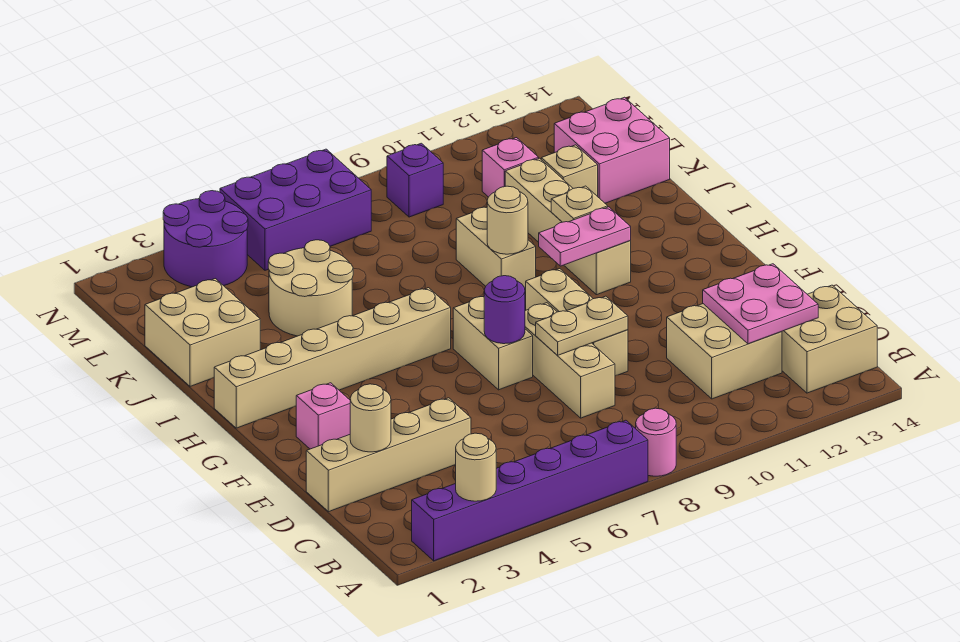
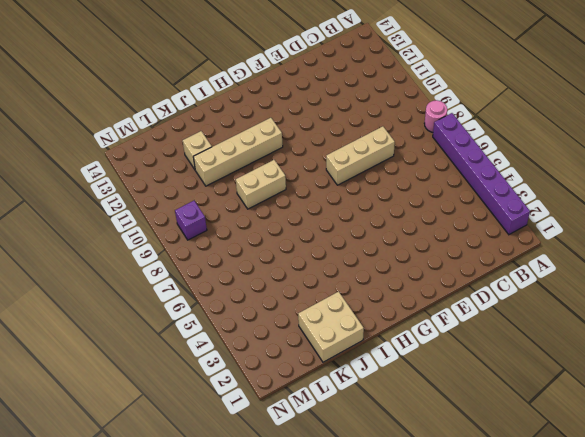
none -> tan 2x2 brick [782,285,877,393]
none -> tan 2x2 brick [667,304,782,399]
none -> tan 1x4 brick [306,398,471,512]

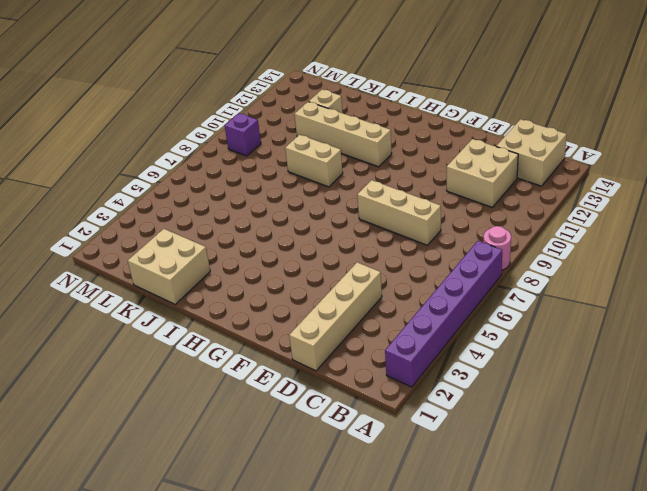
none -> tan 1x3 brick [526,269,628,376]
none -> pink 1x1 brick [296,383,350,449]
none -> tan 1x2 brick [453,297,533,390]

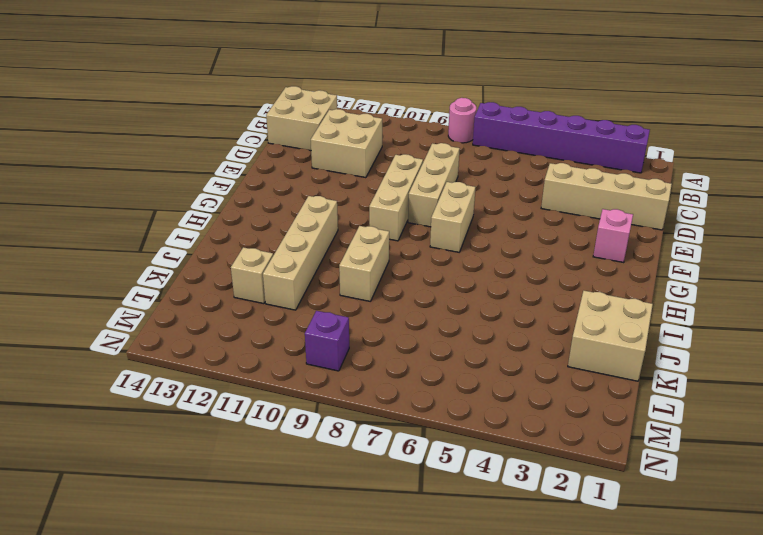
none -> tan 1x6 brick [214,288,451,428]
none -> tan 2x2 round brick [268,240,353,336]
none -> pink 2x2 brick [554,97,670,203]

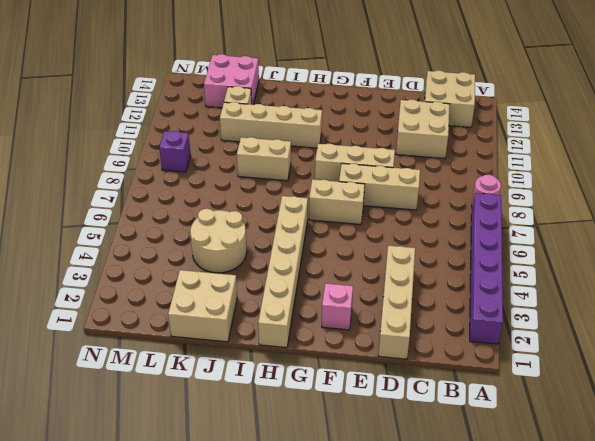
none -> pink 1x1 brick [482,138,539,197]
none -> purple 2x2 round brick [163,191,248,287]
none -> purple 2x3 brick [220,149,371,270]

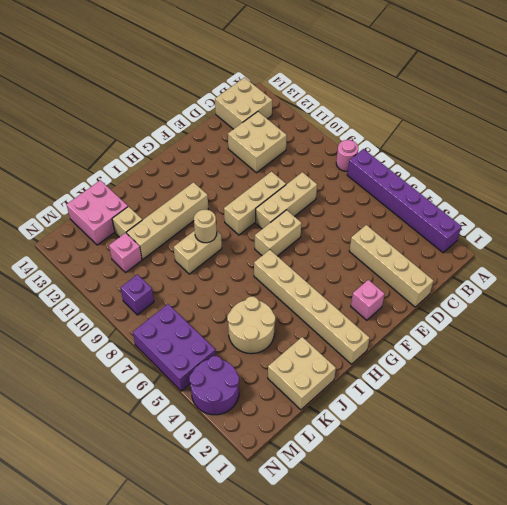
none -> tan 1x1 round brick [456,433,496,501]
none -> pink 2x2 plate [703,264,818,344]
none -> tan 1x1 round brick [350,384,391,452]

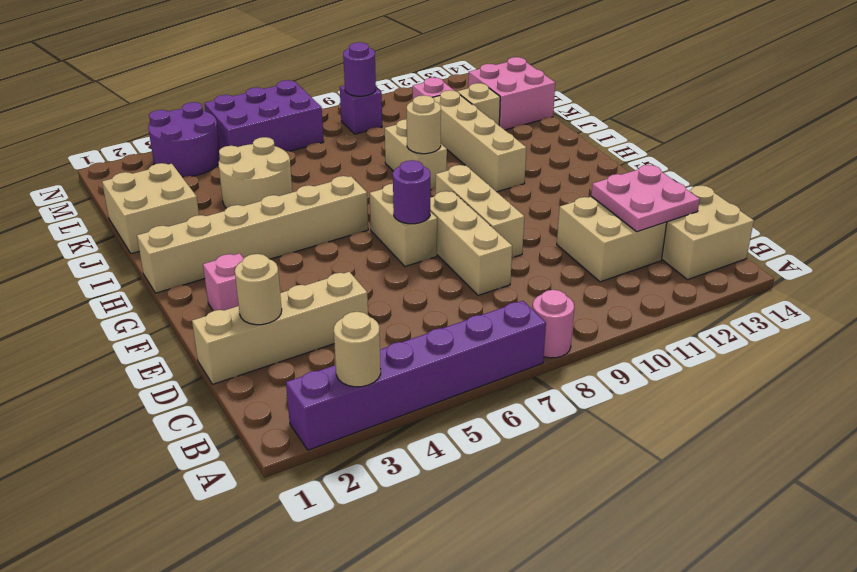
purple 1x1 round brick [343,42,376,96] -> none
none -> tan 1x2 plate [536,296,628,356]
none -> pink 1x2 plate [539,207,631,266]
none -> tan 1x1 plate [551,186,608,222]

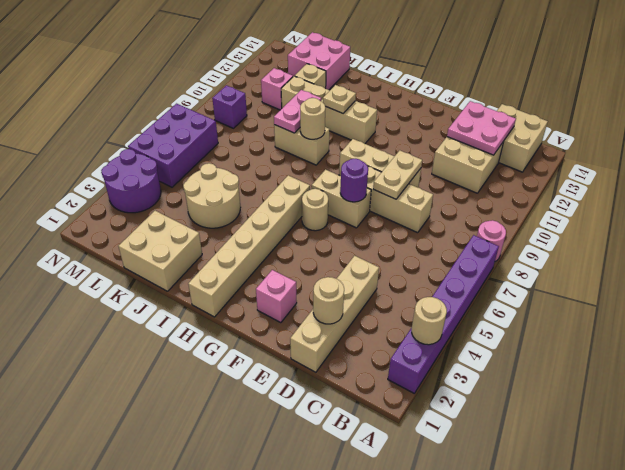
tan 1x1 round brick [302,189,328,231] -> none
pink 1x2 plate [274,90,321,133] -> pink 1x2 plate moved to [539,207,631,266]

